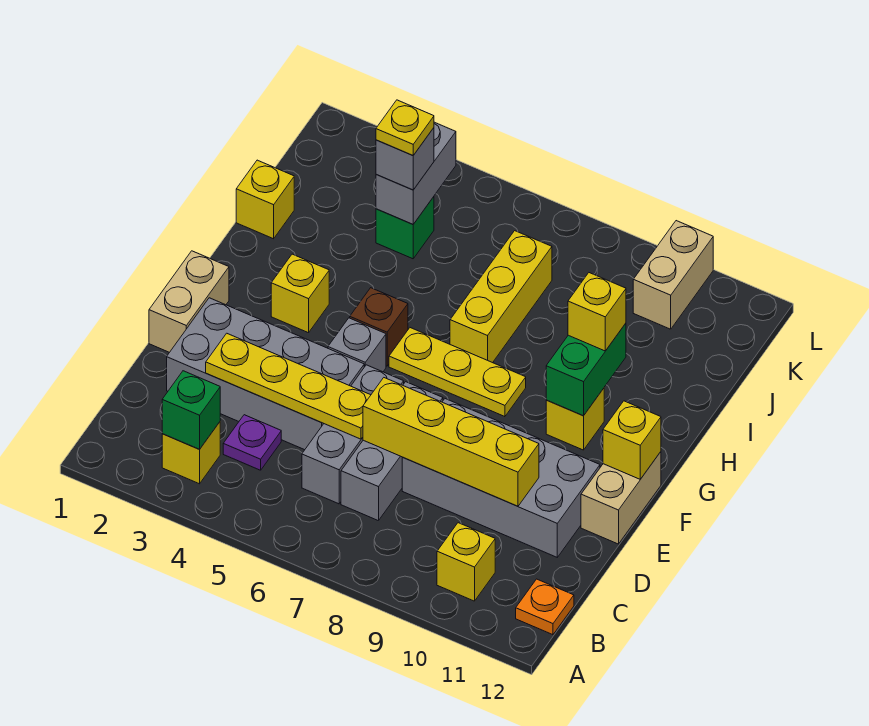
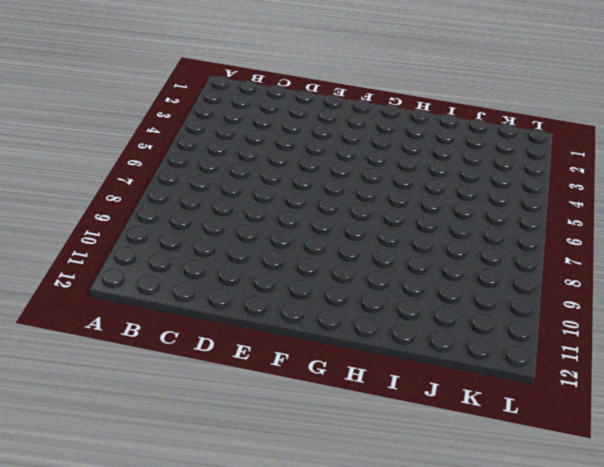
none -> yellow 1x1 brick [162,422,220,484]
none -> yellow 1x1 brick [437,523,495,601]
none -> orange 1x1 plate [516,579,574,635]

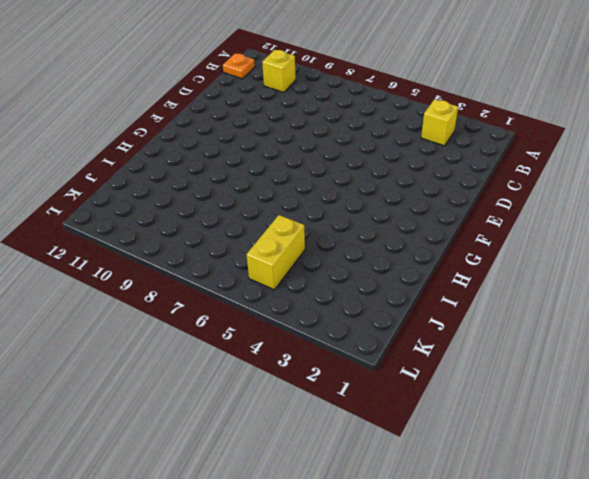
yellow 1x2 brick [246,215,305,290] -> none
none -> purple 1x1 plate [223,415,281,470]
none -> grey 1x3 brick [302,365,404,504]
none -> grey 1x3 brick [341,382,443,521]

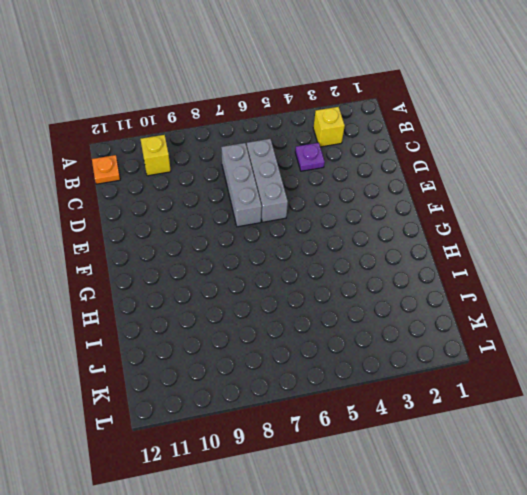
none -> grey 2x4 brick [167,298,364,450]
none -> grey 2x4 brick [402,399,600,557]
none -> tan 1x2 brick [149,251,229,352]

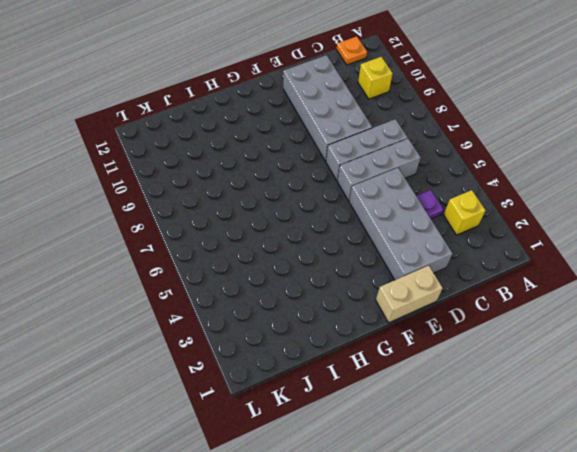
none -> tan 1x2 brick [581,452,661,544]
none -> grey 1x1 brick [328,318,386,372]
none -> yellow 1x1 brick [271,254,329,333]

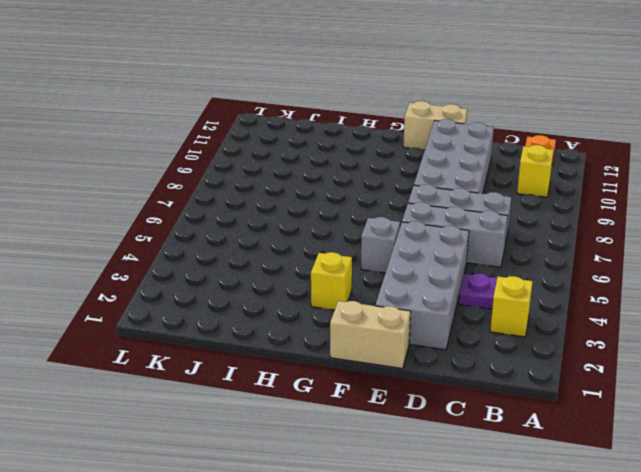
none -> brown 1x1 brick [350,288,408,366]
none -> yellow 1x3 plate [389,328,526,417]
none -> yellow 1x1 brick [546,388,604,450]

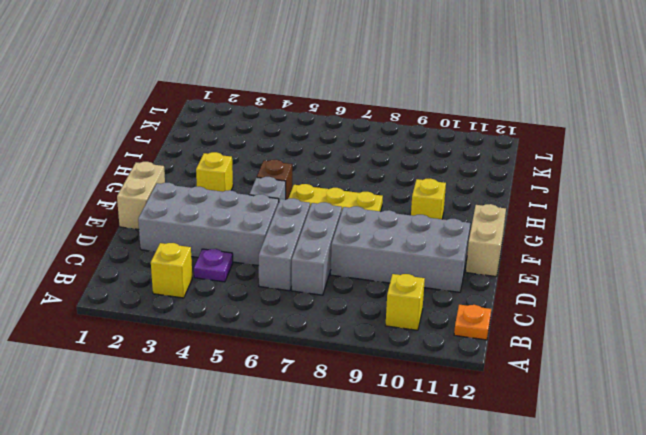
none -> yellow 1x3 brick [450,231,552,363]
none -> yellow 1x1 brick [236,160,294,239]
none -> green 1x1 brick [376,197,434,259]

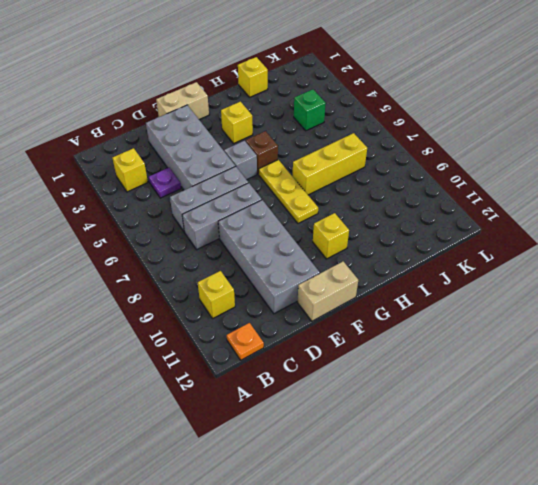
none -> tan 1x2 brick [633,221,713,329]
none -> green 1x1 brick [162,371,220,449]
none -> yellow 1x4 plate [206,333,371,439]

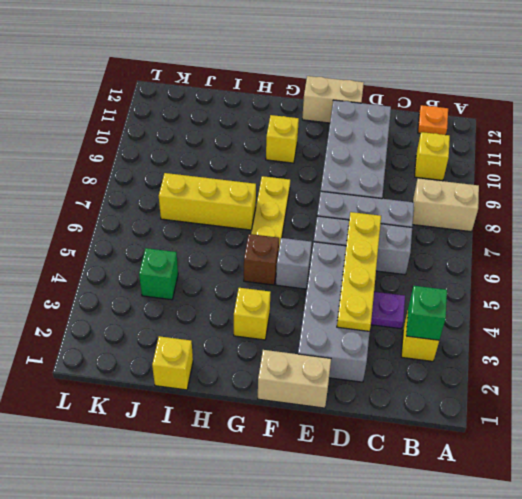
tan 1x2 brick [413,178,479,232] -> tan 1x2 brick moved to [633,221,713,329]
none -> yellow 1x4 brick [363,378,539,506]
none -> yellow 1x1 brick [603,401,661,479]
none -> green 1x2 brick [546,323,626,416]

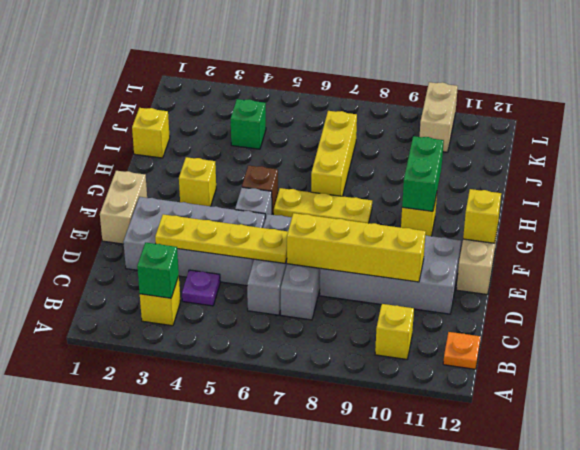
none -> grey 1x2 brick [376,122,456,224]
none -> yellow 1x1 brick [568,273,626,351]
none -> grey 1x1 brick [376,128,434,190]

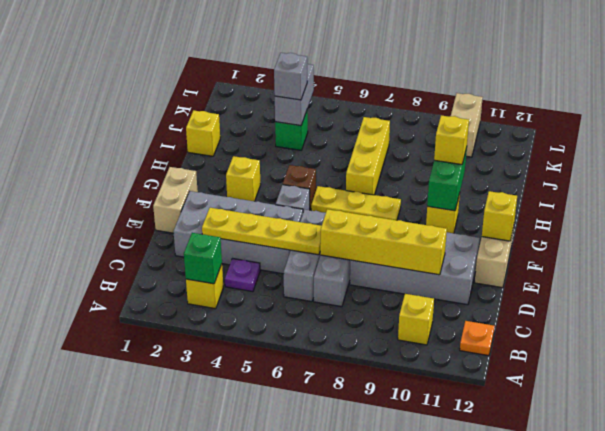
none -> yellow 1x1 plate [376,100,434,155]

